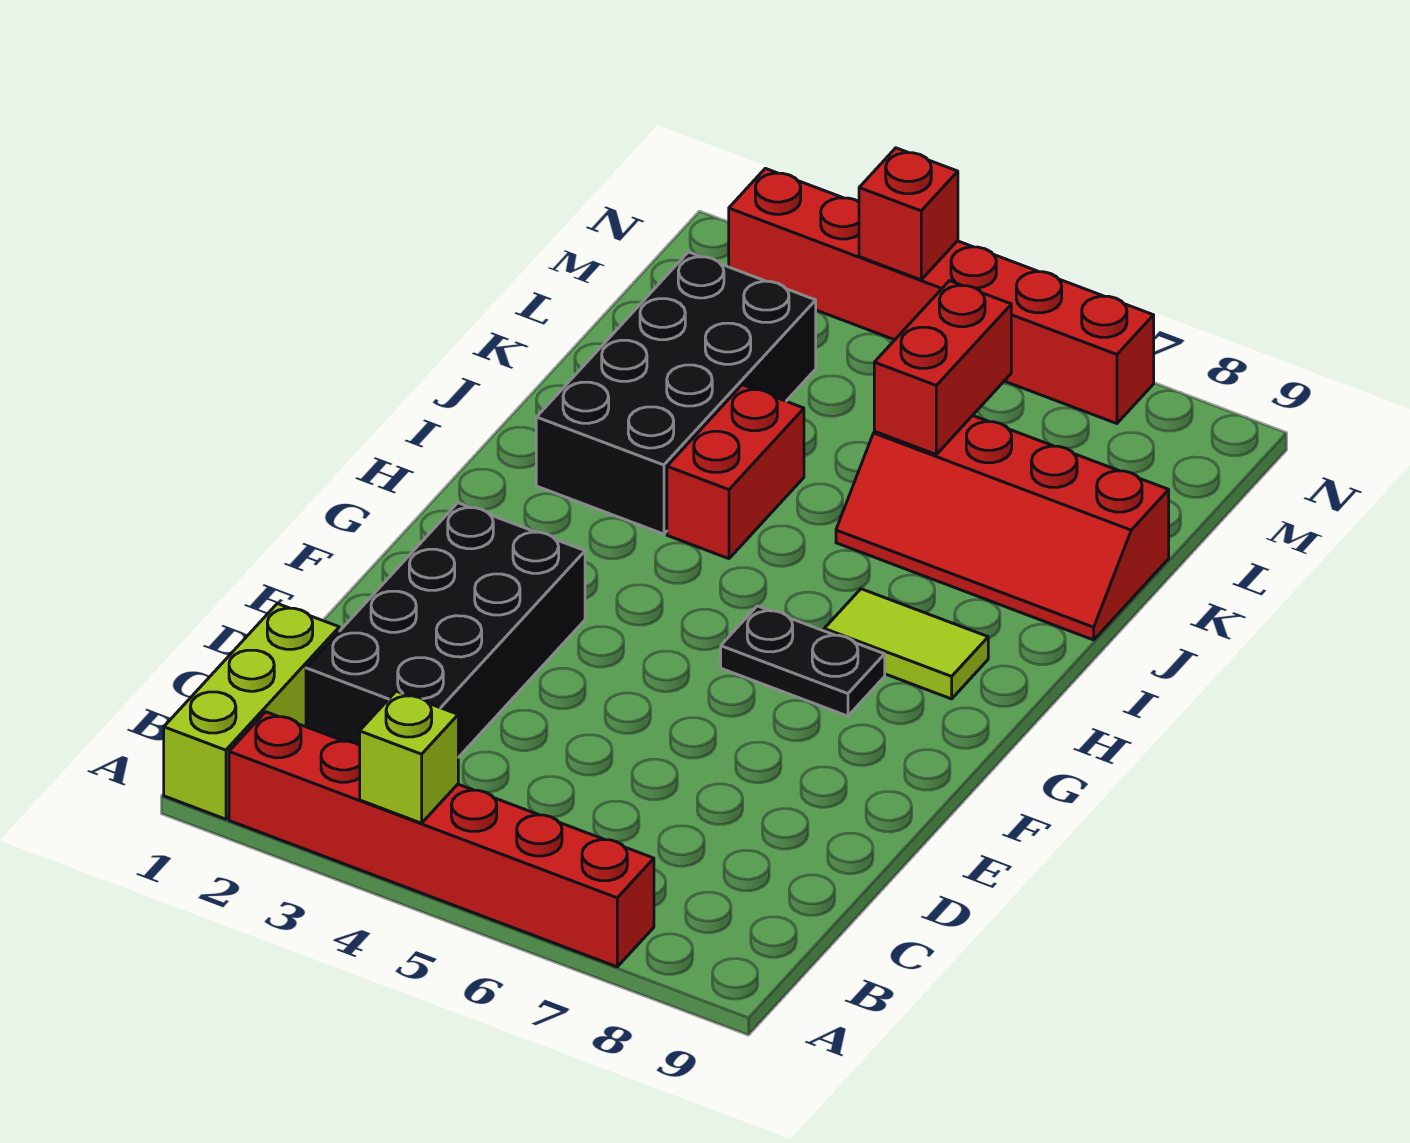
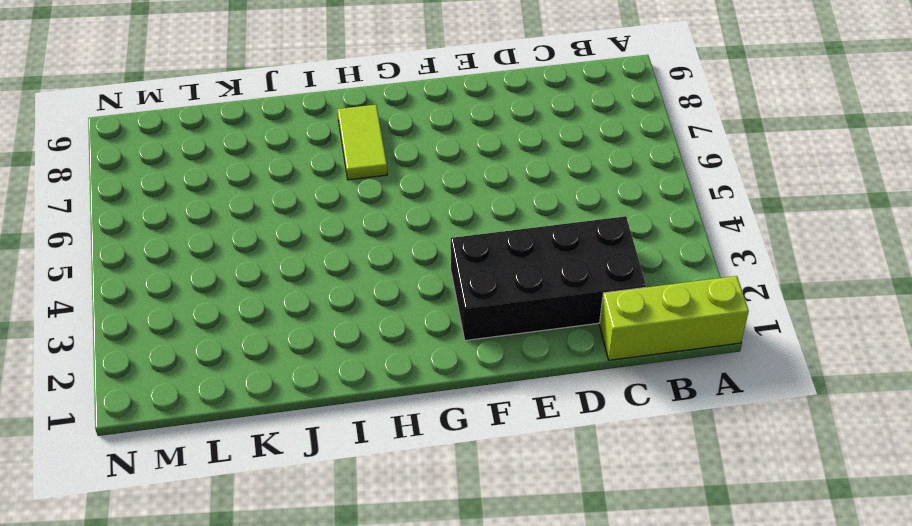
none -> red 1x6 brick [229,712,654,967]
none -> black 1x2 plate [721,606,885,716]
none -> black 2x4 brick [536,252,816,534]

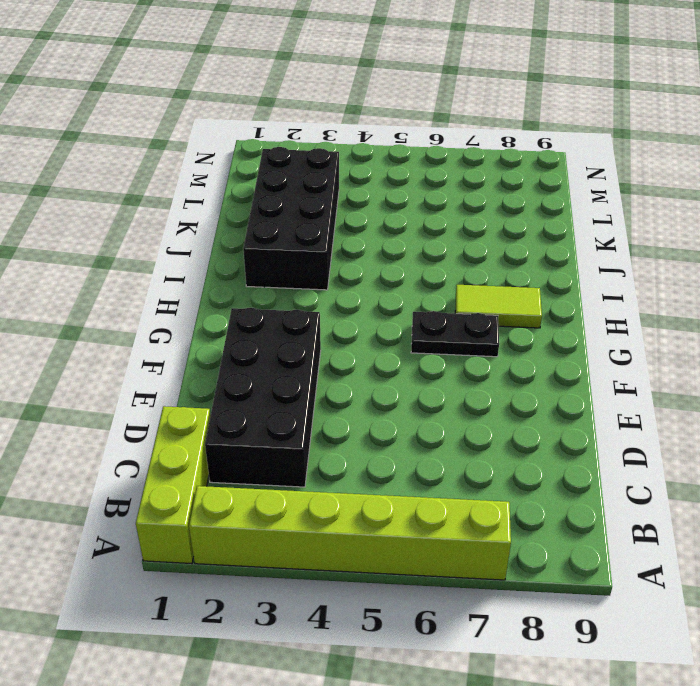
lime 1x6 brick [189,486,511,580] -> red 1x6 brick [229,712,654,967]
none -> red 1x2 brick [667,385,804,559]
none -> red 2x4 slope [836,416,1169,640]
none -> red 1x6 brick [728,168,1154,424]

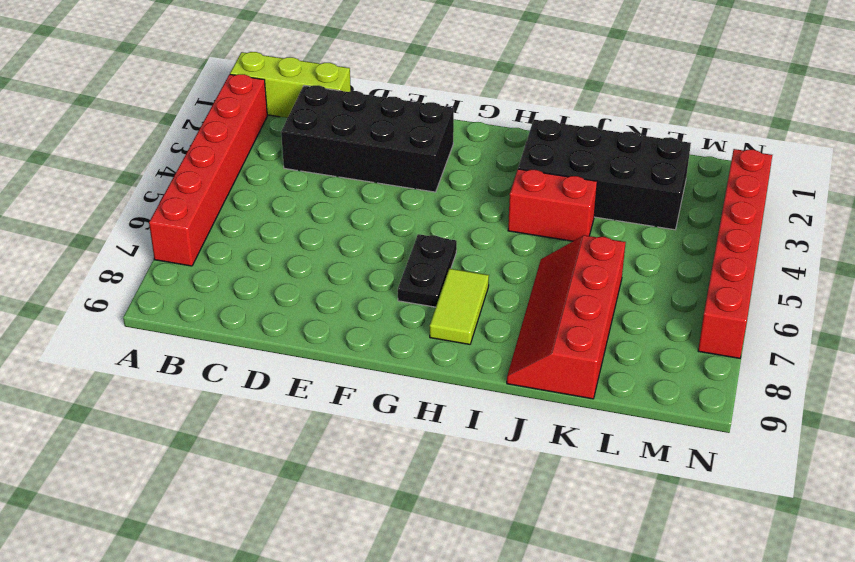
none -> lime 1x1 brick [360,691,458,823]
none -> red 1x2 brick [874,281,1011,454]
none -> red 1x1 brick [859,148,958,280]

